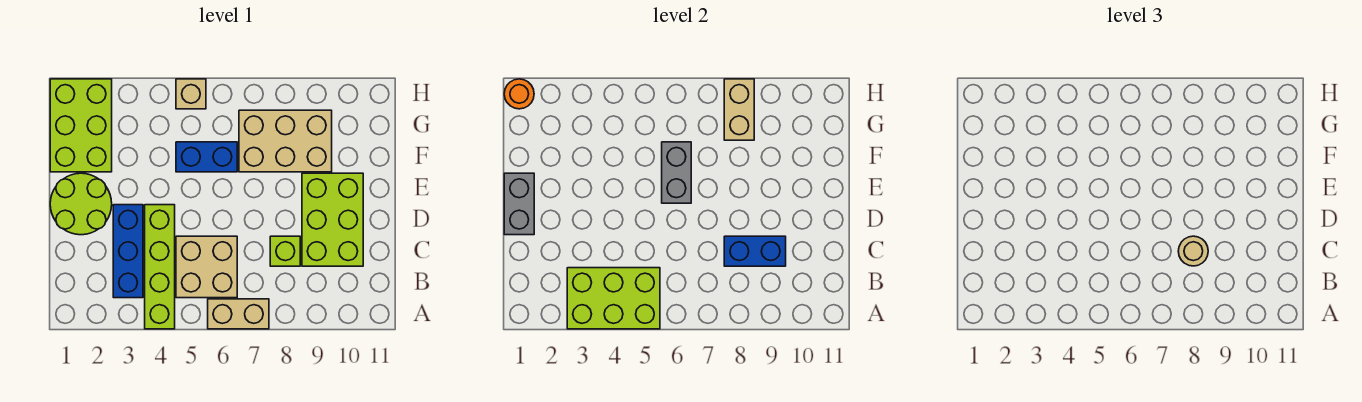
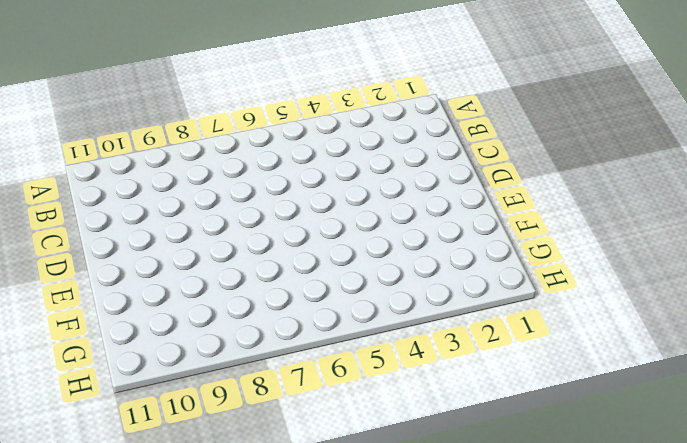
none -> lime 1x4 brick [145,205,175,329]
none -> tan 1x2 brick [208,299,269,329]
none -> blue 1x3 brick [113,205,143,298]

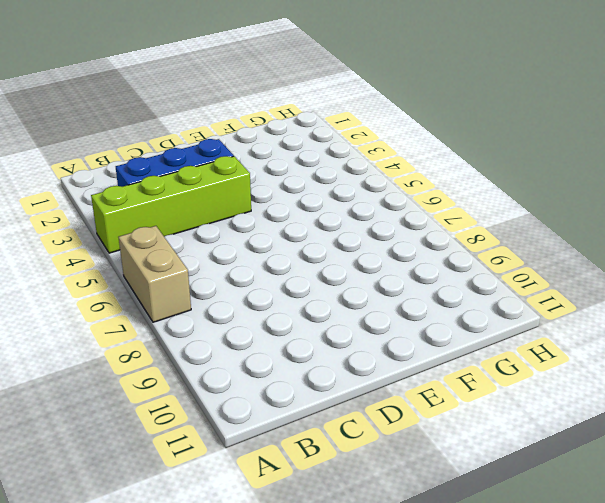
none -> tan 2x2 brick [176,236,237,298]
none -> lime 1x1 brick [270,236,300,266]
none -> lime 2x3 brick [302,173,363,266]

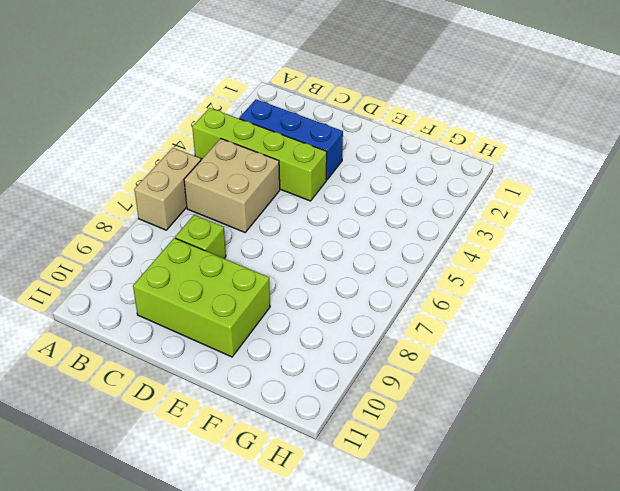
none -> lime 2x2 round brick [50,173,112,235]
none -> lime 2x3 brick [50,79,112,172]
none -> blue 1x2 brick [176,142,237,172]

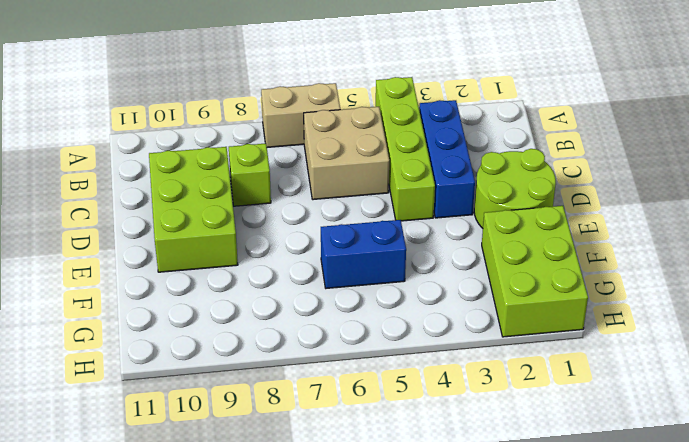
none -> tan 2x3 brick [239,110,332,172]
none -> tan 1x1 brick [176,79,206,109]
none -> lime 2x3 brick [567,268,660,329]

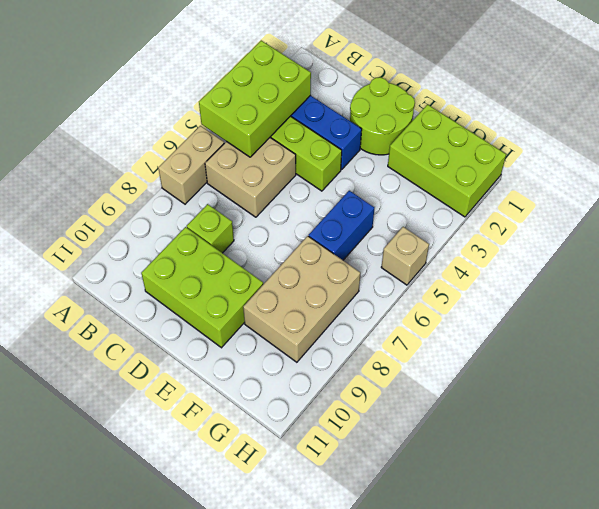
none -> blue 1x2 brick [724,236,786,266]
none -> grey 1x2 brick [504,173,534,235]
none -> grey 1x2 brick [662,142,691,203]

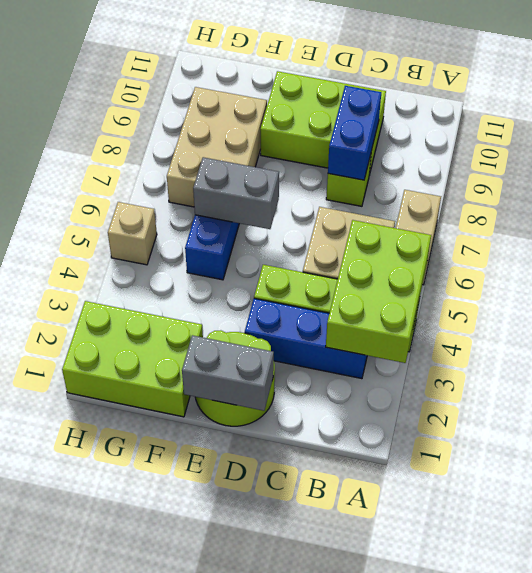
none -> tan 1x2 brick [724,79,754,140]
none -> orange 1x1 round brick [504,79,534,109]
none -> tan 1x1 round brick [1178,236,1208,266]

